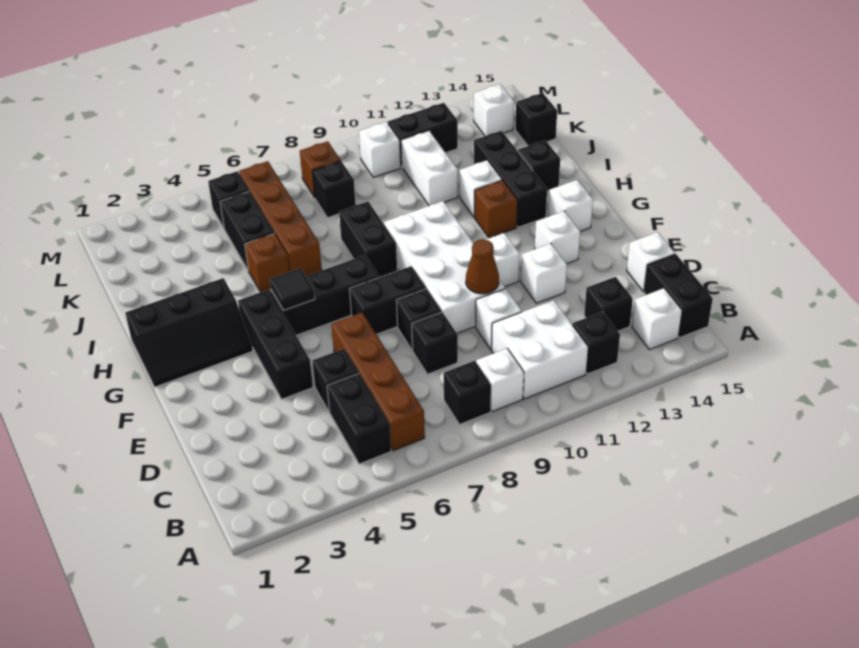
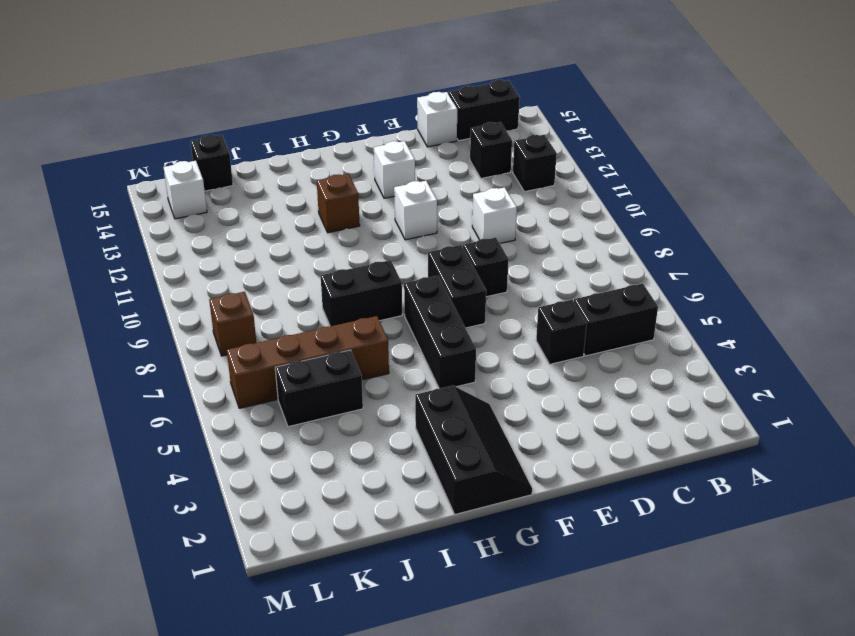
none -> brown 1x4 brick [331,313,425,451]
none -> black 1x1 brick [444,361,491,425]
none -> white 1x1 brick [476,348,524,412]
none -> white 2x2 brick [492,300,588,399]

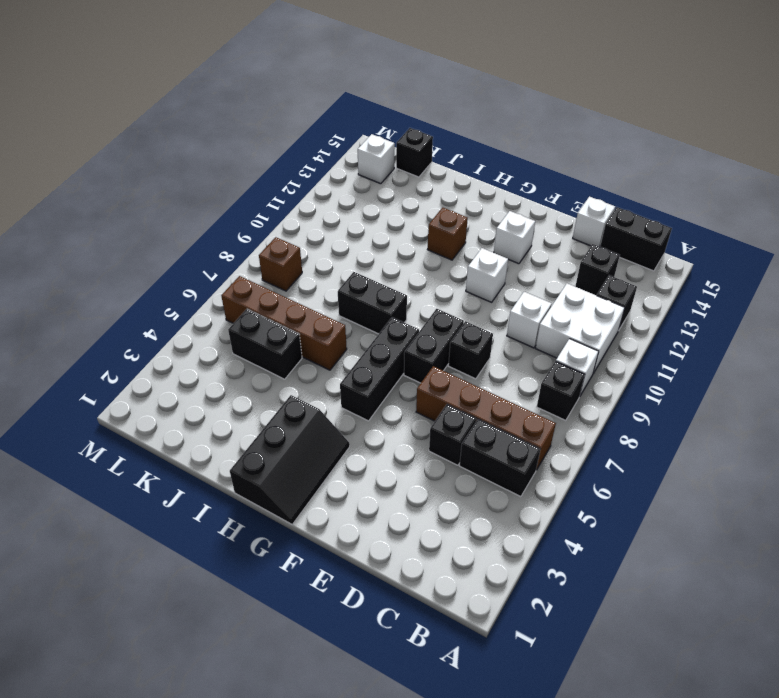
none -> white 1x1 brick [632,288,682,350]
none -> black 1x1 brick [412,312,458,374]
none -> black 1x3 brick [238,289,313,399]
none -> white 2x4 brick [384,201,505,333]

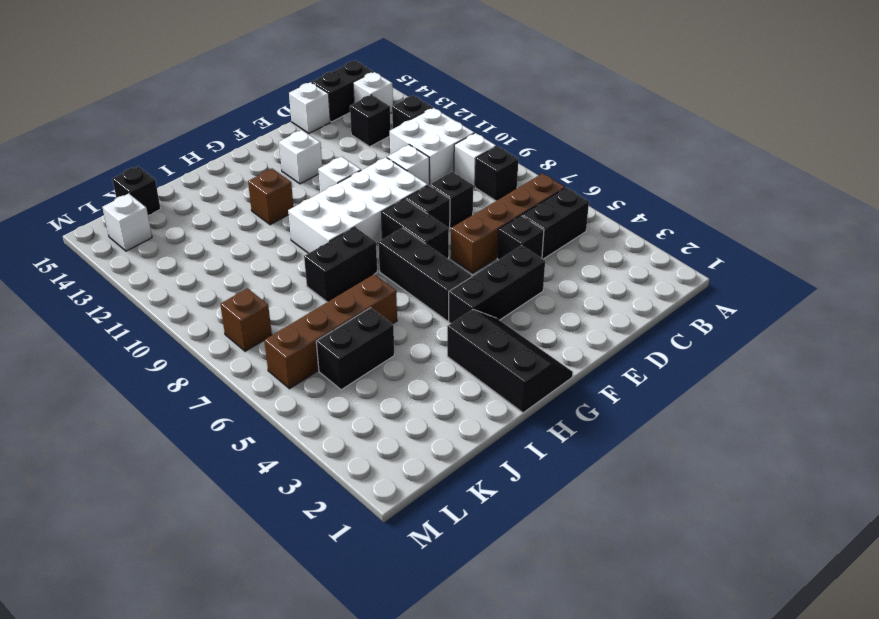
none -> white 1x1 brick [521,243,567,303]
none -> white 1x1 brick [548,180,593,231]
none -> black 1x3 brick [474,131,547,227]
none -> brown 1x1 brick [245,234,290,292]

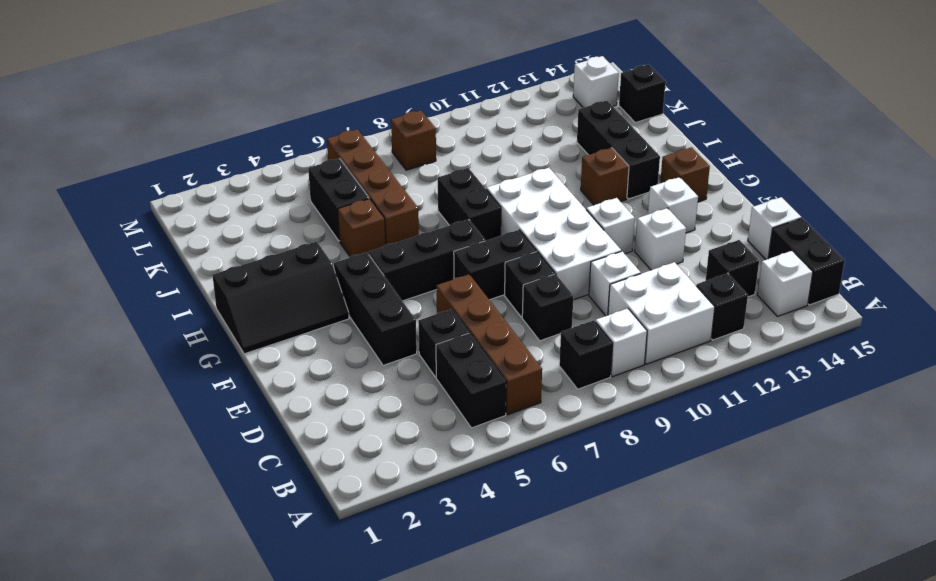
brown 1x1 brick [660,147,710,202] -> white 1x1 brick [548,180,593,231]
none -> white 1x1 brick [460,160,502,217]
none -> black 1x1 brick [518,140,560,191]
none -> white 1x2 brick [402,131,458,206]
none -> black 1x1 brick [313,161,356,218]

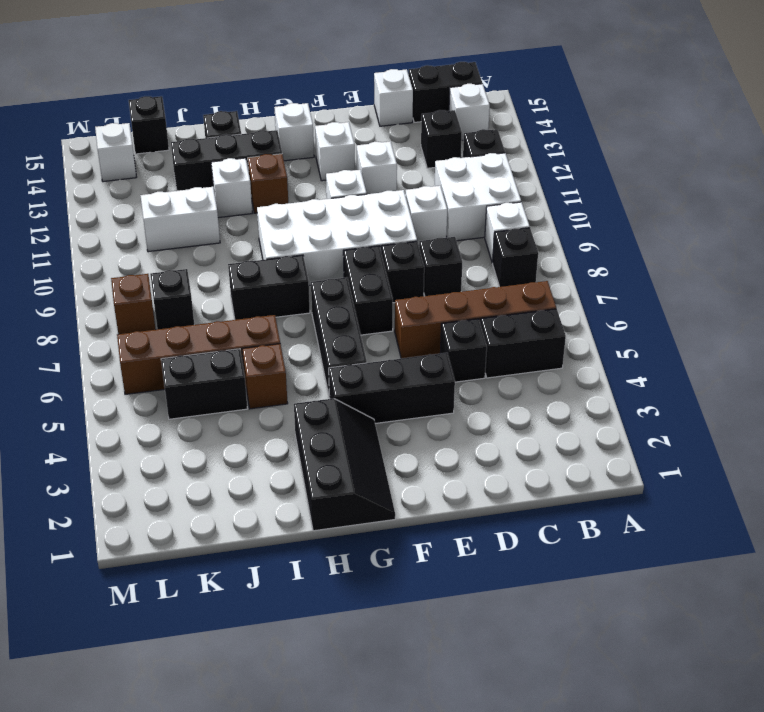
none -> black 1x1 brick [208,171,249,228]
none -> white 1x1 brick [359,122,401,177]
none -> black 1x2 brick [388,103,458,168]
none -> brown 1x1 cone [466,239,499,294]

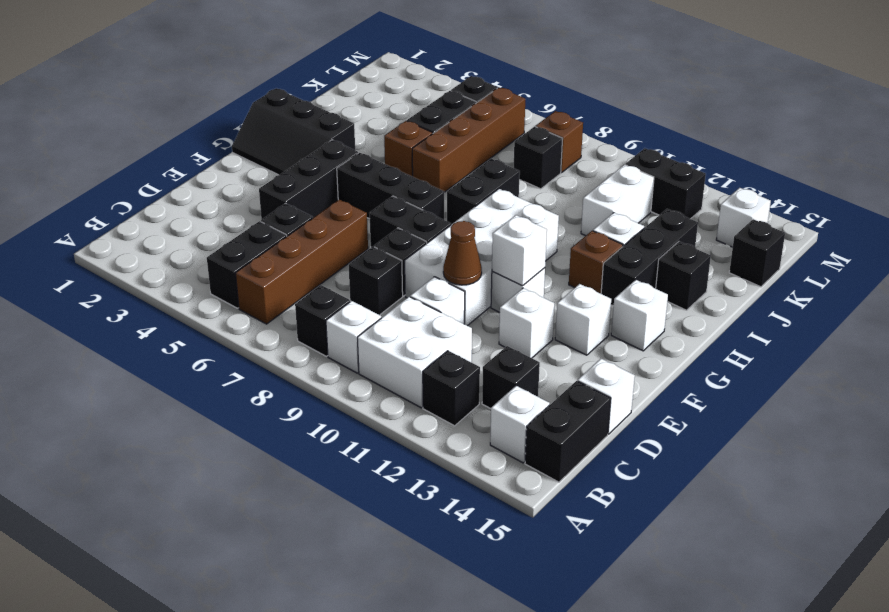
white 1x1 brick [492,215,547,286] -> white 1x1 brick moved to [359,122,401,177]
none -> black 1x1 tile [270,268,315,310]

